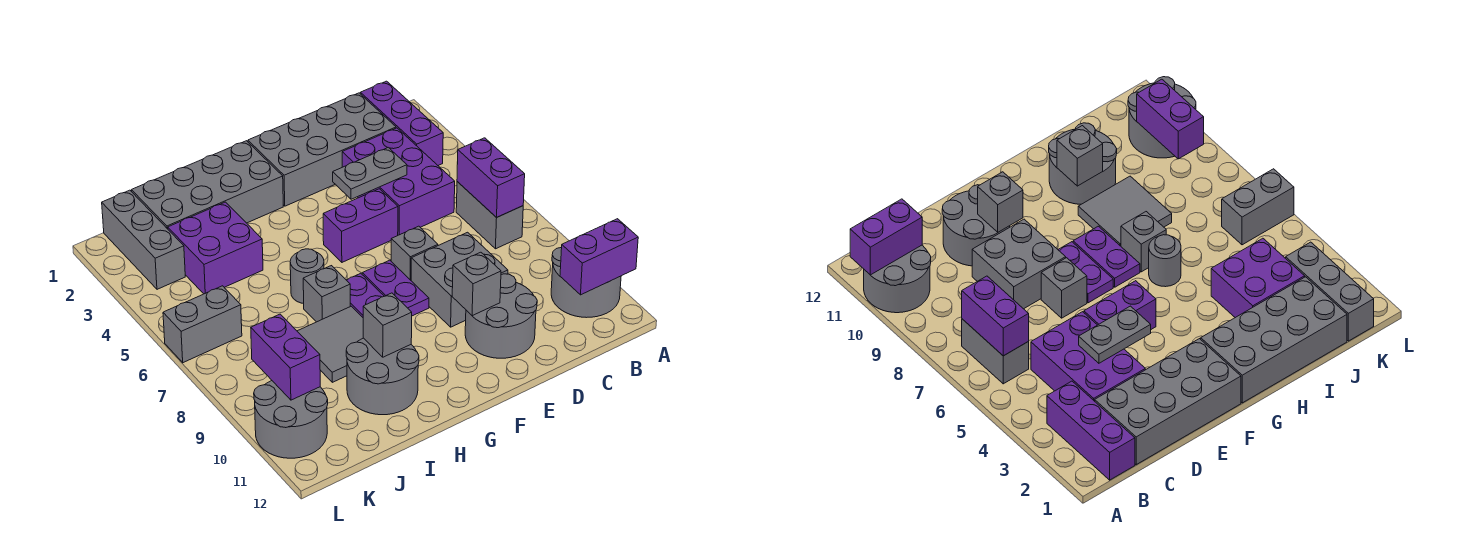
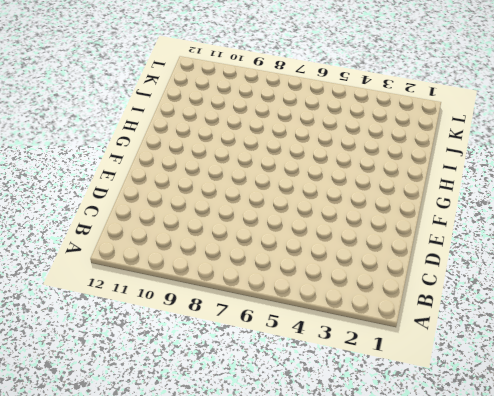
none -> grey 2x2 round brick [551,247,621,318]
none -> purple 1x3 brick [360,81,443,165]
none -> grey 1x2 brick [456,182,523,249]

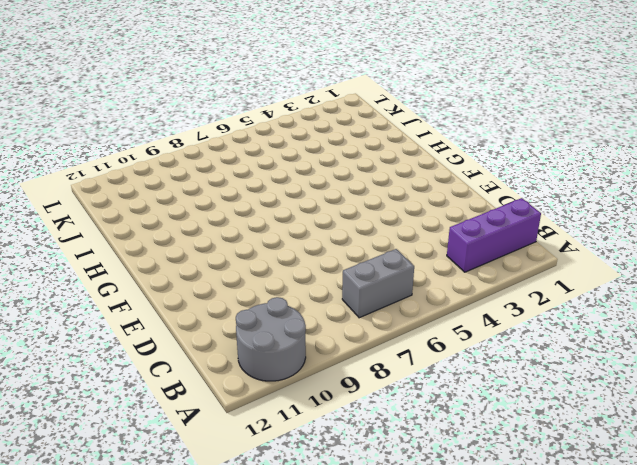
none -> grey 2x4 brick [248,93,396,206]
none -> purple 2x3 brick [342,128,455,235]
none -> grey 2x2 brick [411,232,508,327]

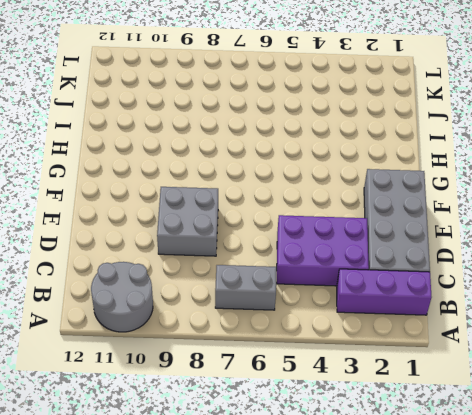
none -> grey 2x2 round brick [465,274,537,358]
none -> purple 1x2 brick [323,189,398,262]
none -> grey 1x1 brick [391,226,438,280]

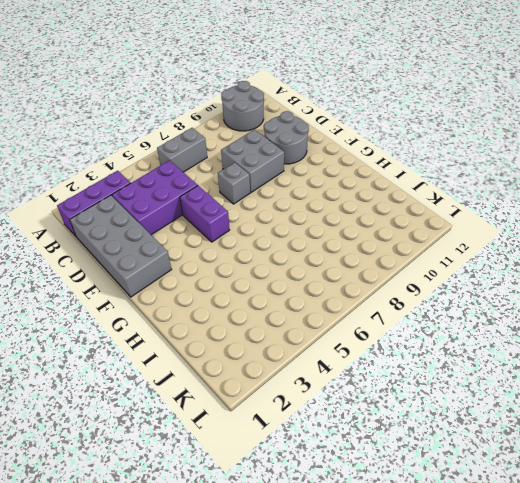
none -> purple 1x2 plate [362,260,429,316]
none -> grey 2x4 brick [131,141,283,229]
none -> purple 1x2 plate [347,273,384,317]

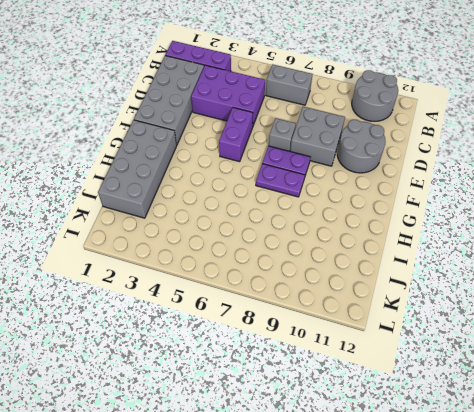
none -> grey 1x1 round brick [290,249,324,304]
none -> grey 1x1 brick [303,266,350,322]
none -> grey 2x2 tile [297,306,363,382]

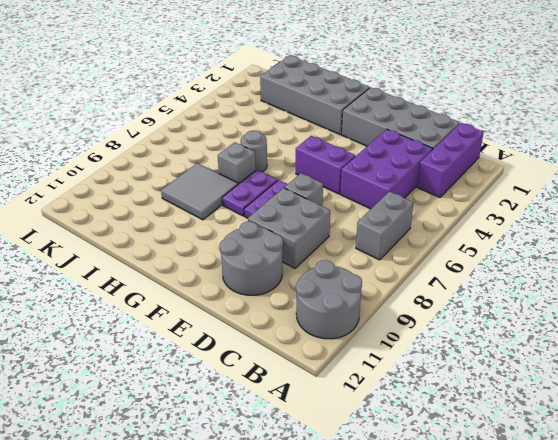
none -> grey 2x2 round brick [346,338,419,415]
none -> purple 2x2 brick [168,202,263,294]
none -> grey 1x3 brick [102,190,185,289]

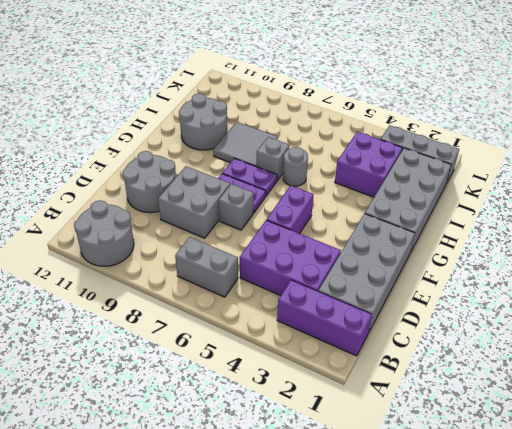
none -> grey 1x2 brick [163,286,242,363]
none -> grey 2x2 round brick [254,381,328,458]
none -> purple 1x2 brick [560,219,638,295]

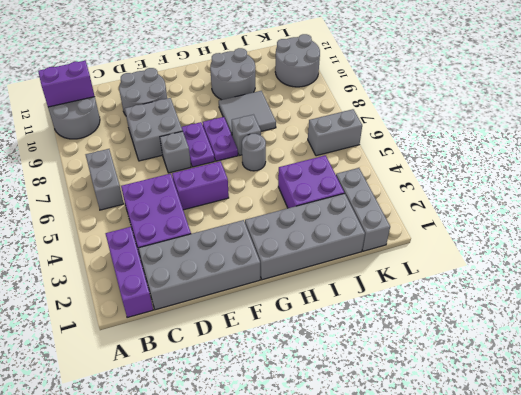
none -> purple 1x2 brick [457,138,525,217]
none -> grey 1x2 plate [333,148,407,199]
none -> grey 1x1 brick [452,252,501,316]

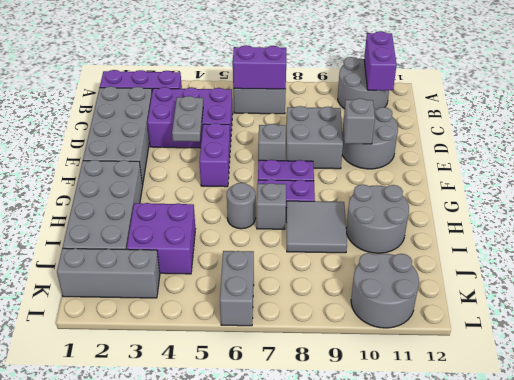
none -> grey 1x1 brick [363,293,412,357]
none -> purple 1x2 brick [251,314,320,400]

